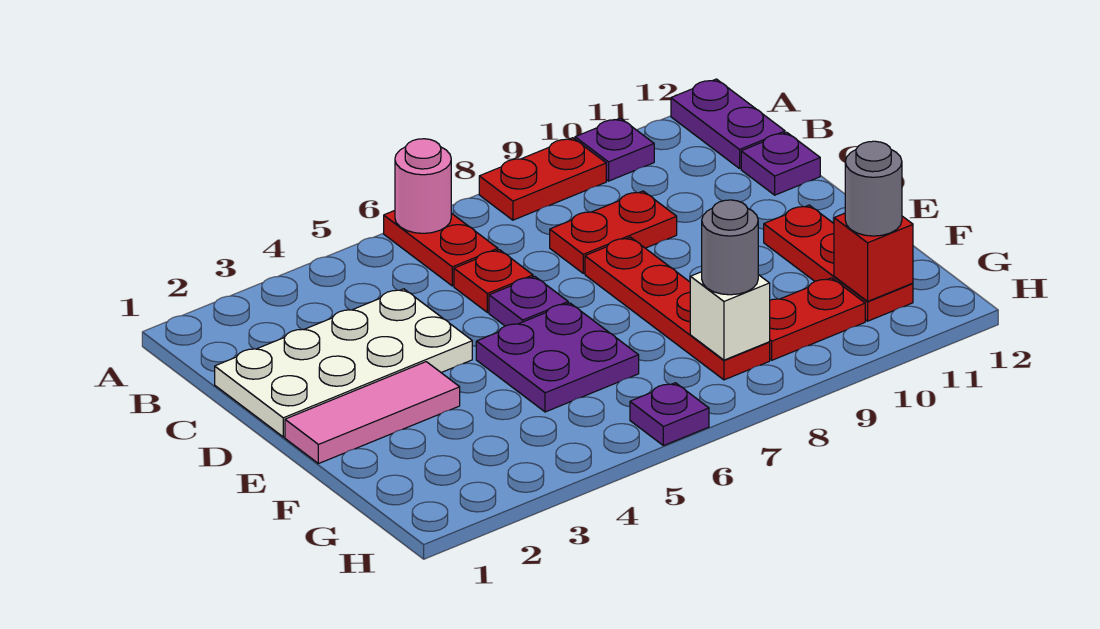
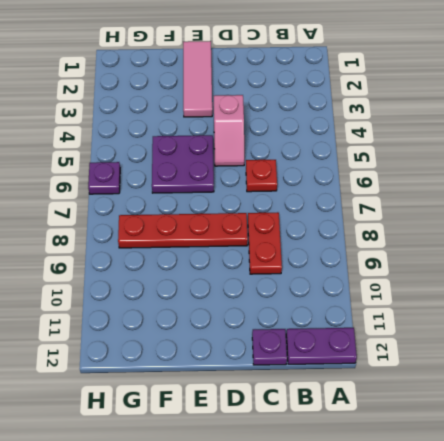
pink 1x2 slope [214,95,244,166] -> white 2x4 plate [215,289,472,437]
none -> red 1x2 plate [384,211,498,286]
none -> red 1x2 plate [479,138,606,220]
none -> purple 1x1 plate [575,118,654,181]

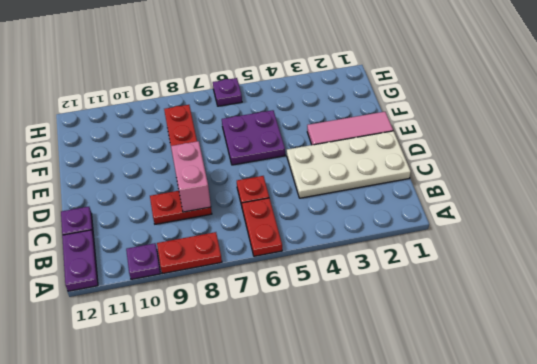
pink 1x2 brick [171,141,211,212] -> none
none -> purple 1x1 plate [489,276,568,326]
none -> red 1x3 plate [764,205,913,321]
none -> red 1x2 plate [769,278,865,360]

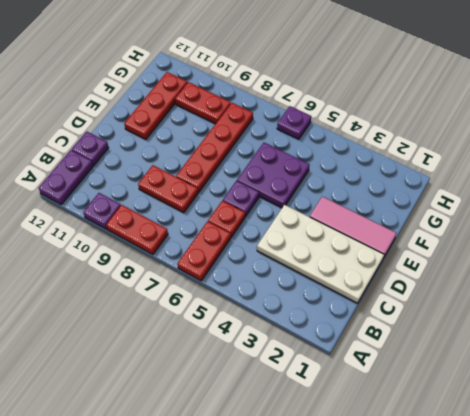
none -> pink 1x1 round brick [395,139,451,233]
none -> white 1x1 brick [690,272,770,360]
none -> red 1x1 brick [834,213,913,301]

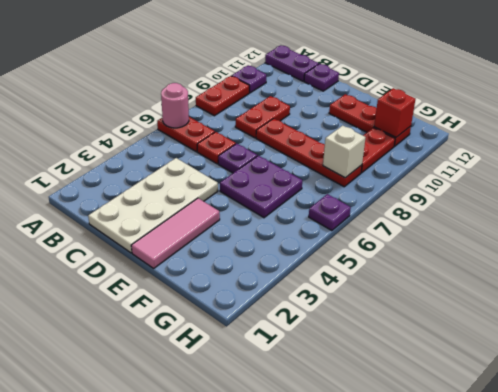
none -> grey 1x1 round brick [702,200,758,295]
none -> grey 1x1 round brick [845,141,902,236]

